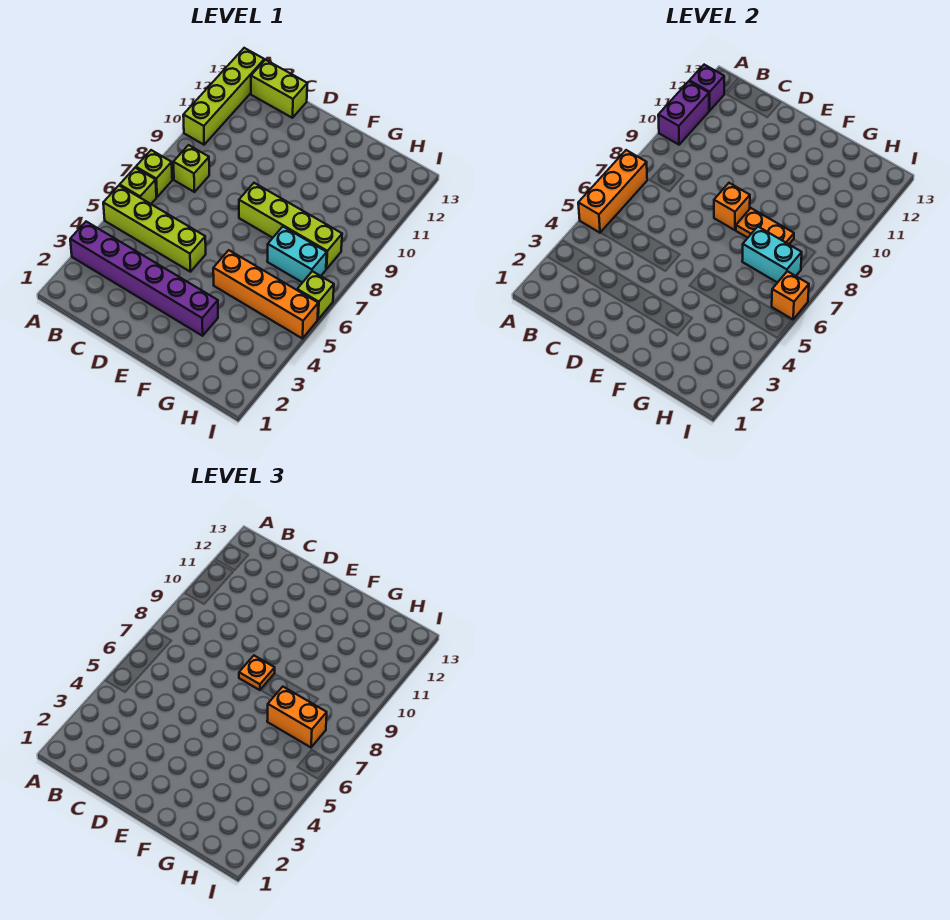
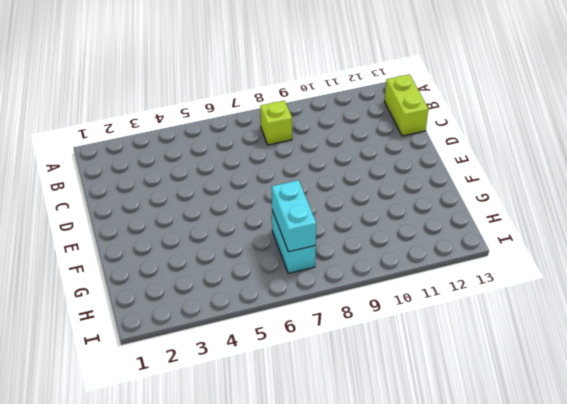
none -> purple 1x6 brick [70,222,218,336]
none -> lime 1x4 brick [103,185,206,272]
none -> lime 1x1 brick [120,168,156,204]

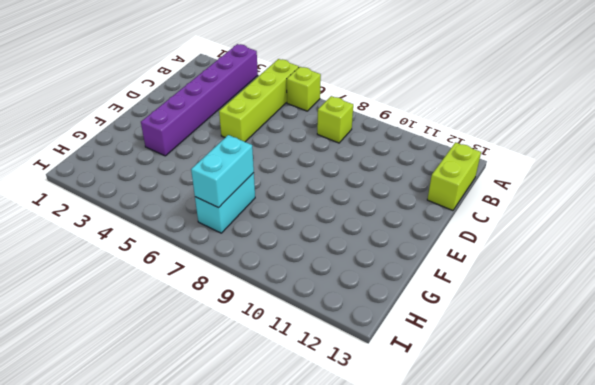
none -> lime 1x1 brick [136,150,172,197]
none -> lime 1x4 brick [183,48,264,145]
none -> lime 1x4 brick [239,183,342,269]

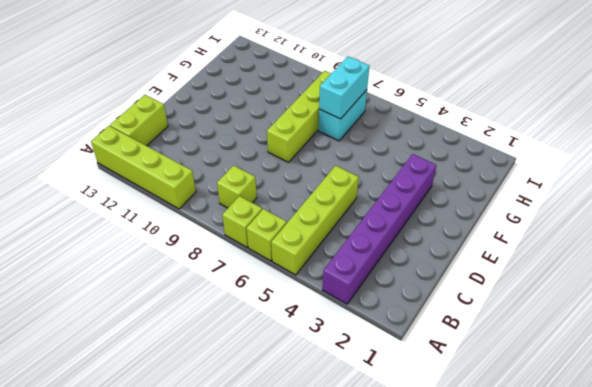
none -> orange 1x4 brick [213,250,318,339]
none -> lime 1x1 brick [297,271,334,319]
none -> orange 1x3 brick [578,150,647,233]

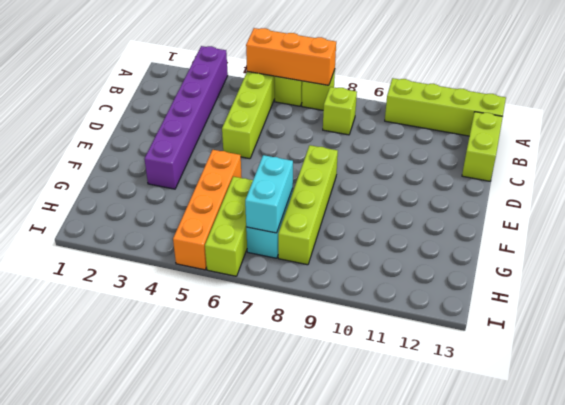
lime 1x3 brick [205,177,253,276] -> lime 1x1 brick [297,271,334,319]
none -> purple 1x2 brick [658,81,709,145]
none -> purple 1x1 brick [689,65,724,111]
none -> orange 1x1 brick [714,183,750,230]

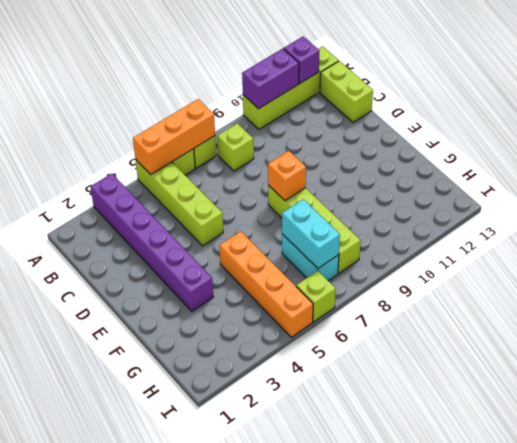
none -> orange 1x2 plate [736,208,794,244]
none -> orange 1x1 brick [772,271,809,319]
none -> orange 1x1 plate [239,656,275,690]

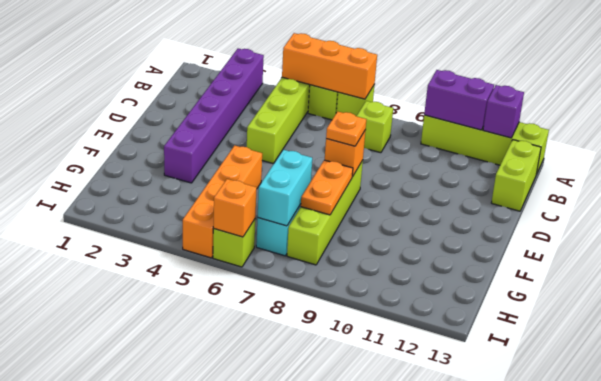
none -> orange 1x2 brick [267,687,327,747]

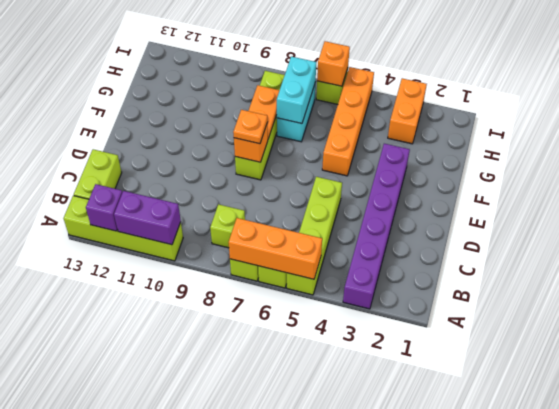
orange 1x2 brick [388,78,427,144] -> orange 1x2 brick moved to [267,687,327,747]

